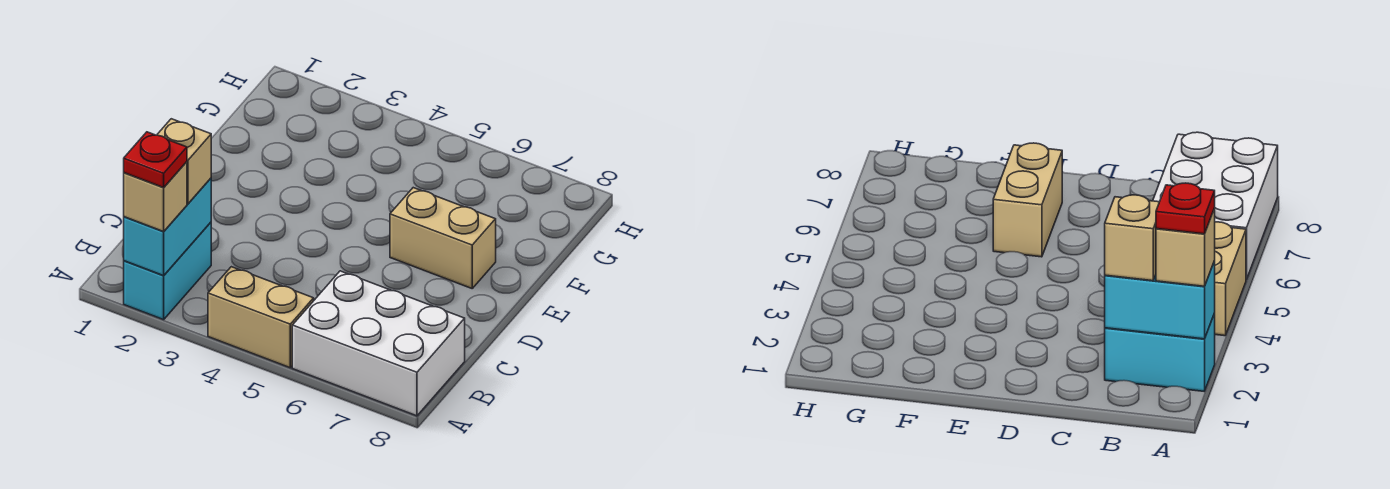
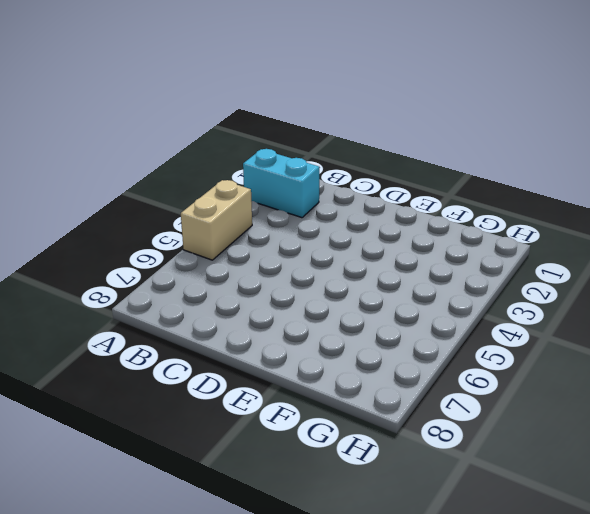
none -> white 2x3 brick [292,271,465,416]
none -> tan 1x2 brick [390,188,496,288]

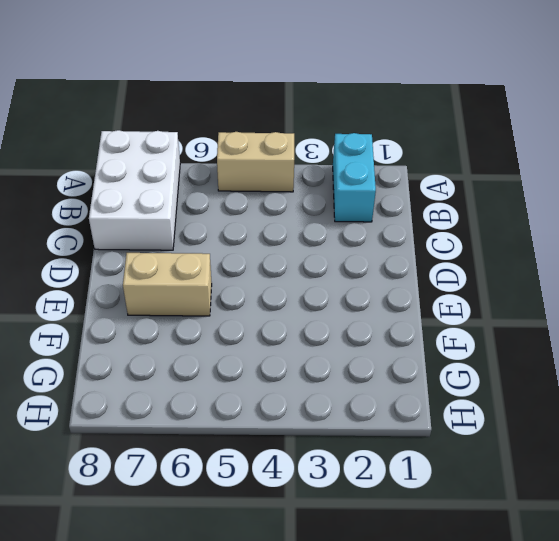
white 2x3 brick [89,130,180,250] -> white 2x3 brick turned to [292,271,465,416]
none -> cyan 1x2 brick [124,178,211,276]
none -> tan 1x1 brick [124,162,187,232]

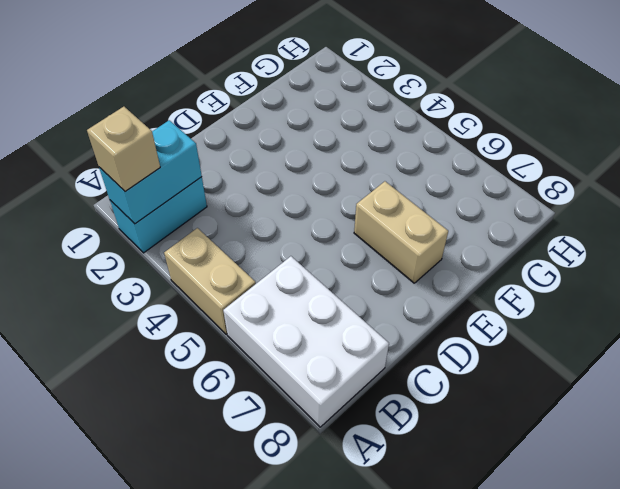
none -> tan 1x1 brick [157,119,211,204]
none -> red 1x1 plate [124,132,187,187]

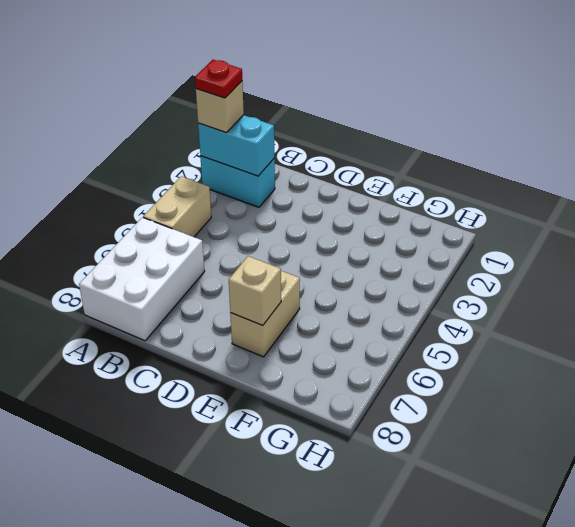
tan 1x1 brick [229,256,281,326] -> tan 1x1 brick moved to [157,119,211,204]

